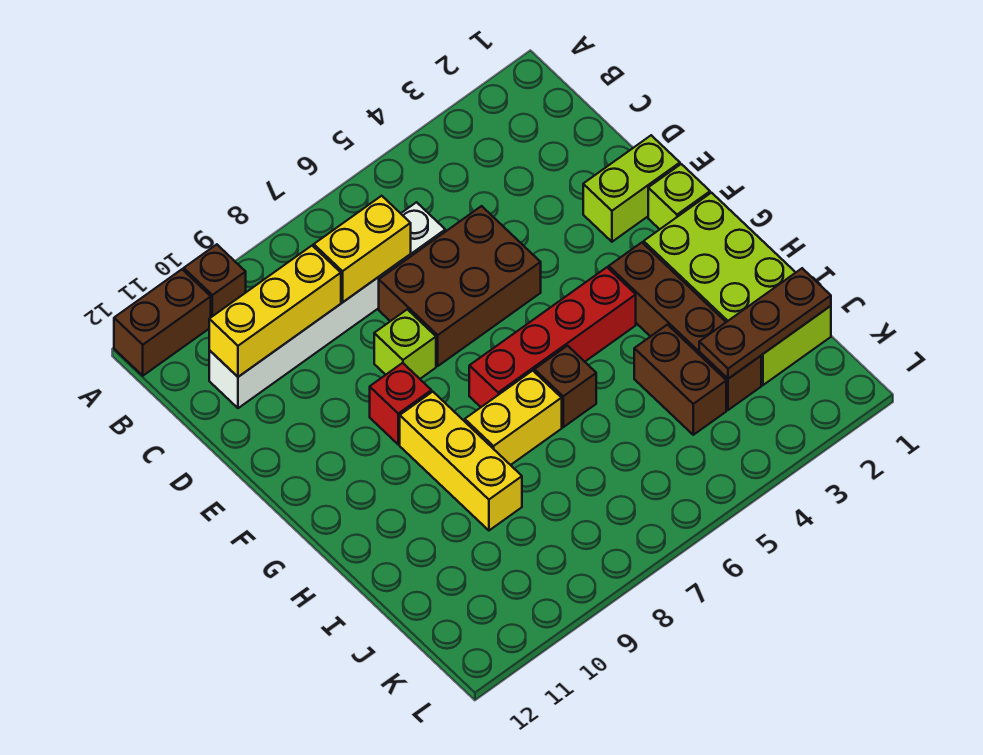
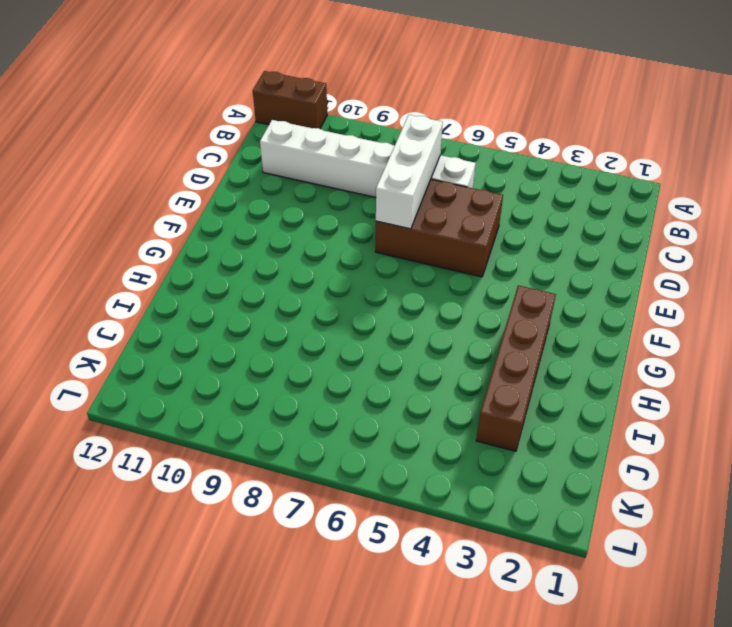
white 1x3 brick [376,115,443,229] -> yellow 1x2 brick [314,196,411,302]
none -> brown 1x1 brick [184,244,246,317]
none -> lime 1x2 brick [583,135,680,242]
none -> lime 1x1 brick [374,309,436,379]

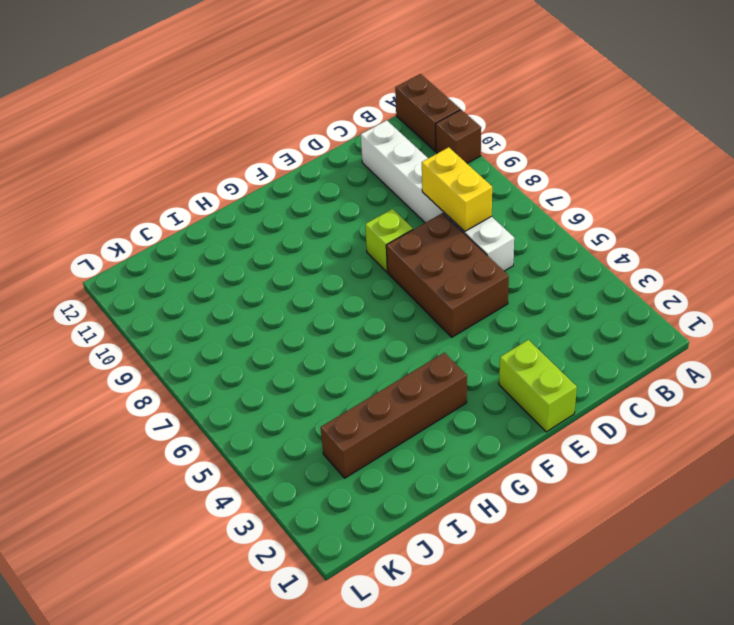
none -> lime 1x1 brick [648,164,710,229]
none -> red 1x1 brick [370,363,431,444]
none -> lime 2x4 brick [644,193,831,385]

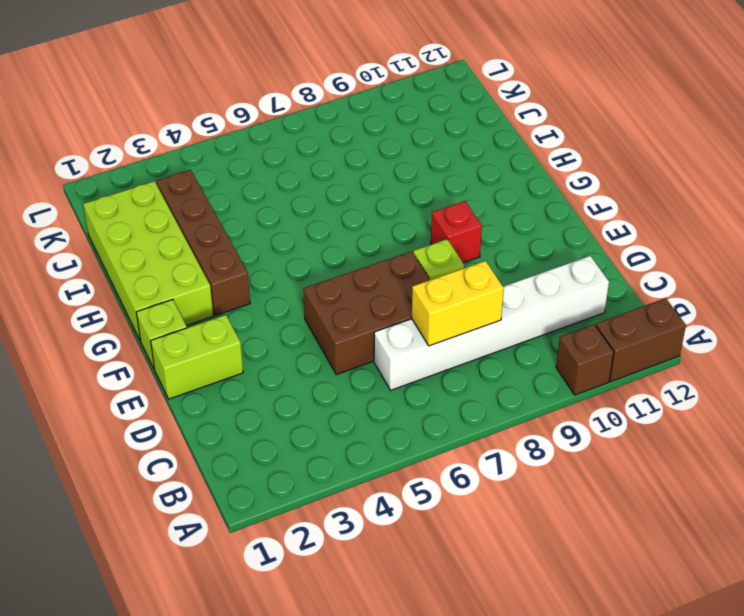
none -> red 1x4 brick [469,267,636,407]
none -> yellow 1x3 brick [400,392,522,530]
none -> brown 1x1 brick [534,346,596,427]

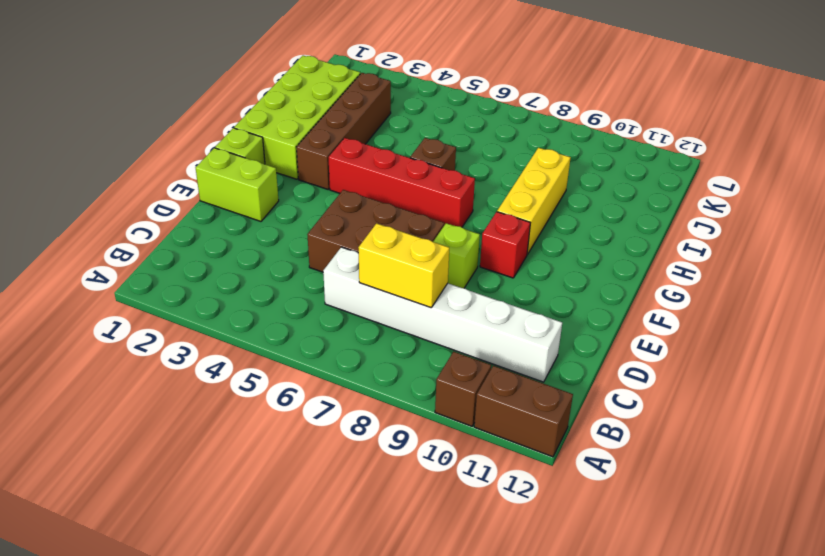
none -> yellow 1x2 brick [465,371,562,465]
none -> brown 1x2 brick [634,325,726,435]
none -> yellow 1x3 brick [209,246,341,377]

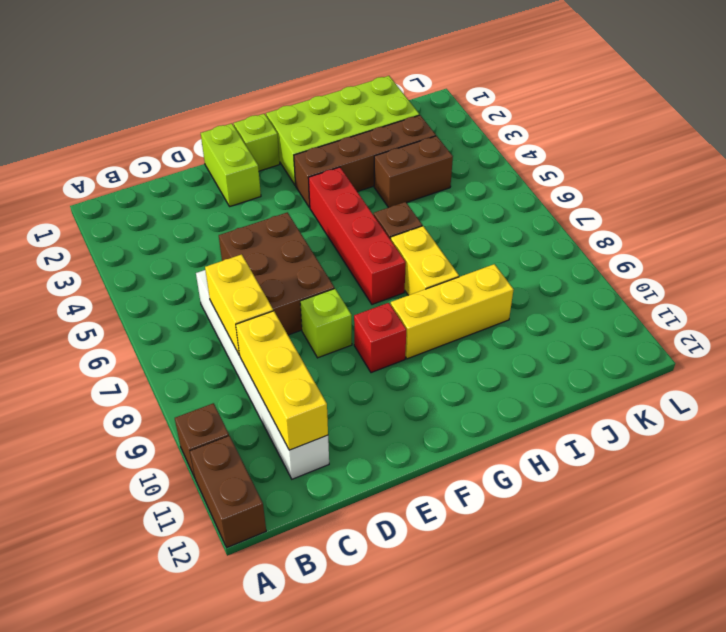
none -> brown 1x3 plate [699,268,831,379]

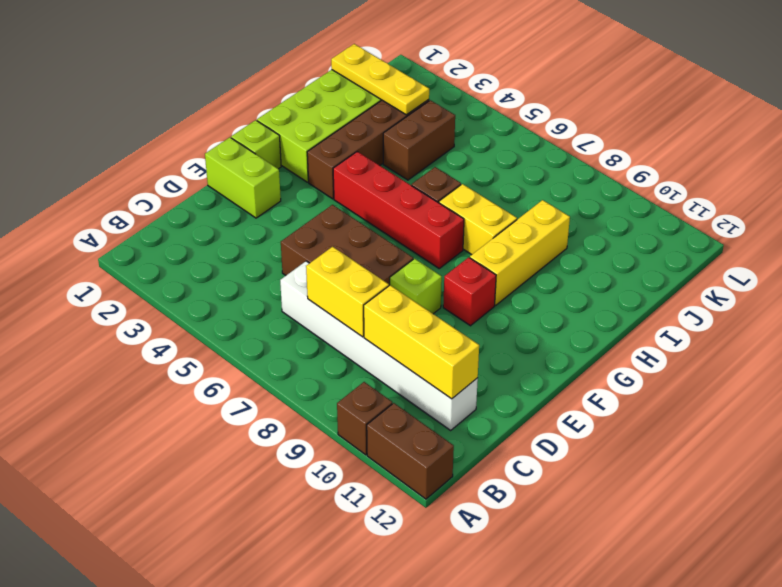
yellow 1x3 plate [331,44,429,115] -> brown 1x3 plate [699,268,831,379]

